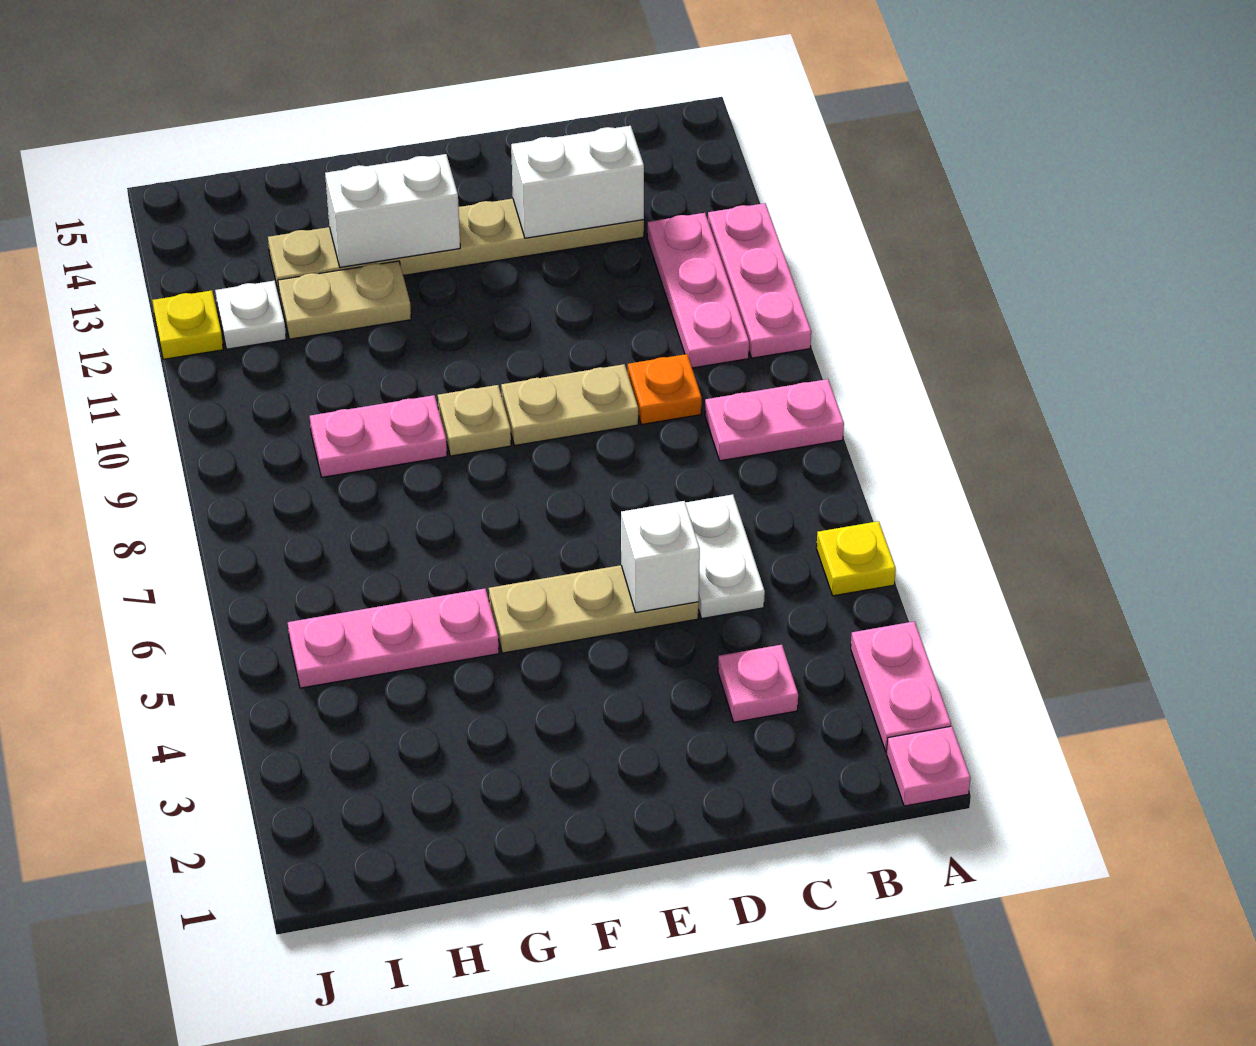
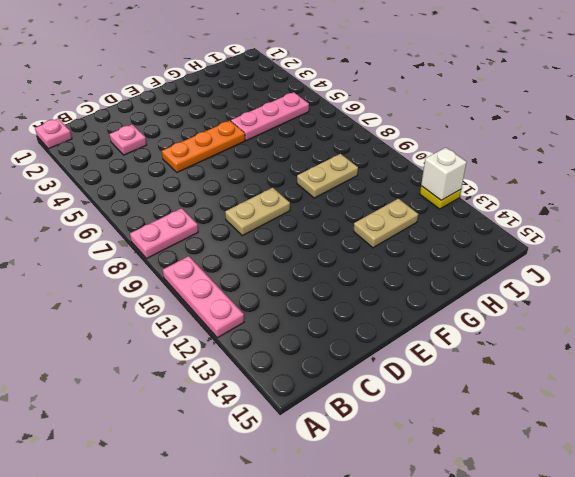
orange 1x3 plate [162,121,245,172] -> tan 1x3 plate [489,565,699,653]
tan 1x2 plate [297,154,358,198] -> pink 1x2 plate [310,395,447,477]
white 1x1 brick [421,148,467,200] -> white 1x1 brick moved to [621,501,700,613]
none -> pink 1x2 plate [851,621,951,752]
none -> yellow 1x1 plate [816,521,896,596]
none -> pink 1x3 plate [647,213,749,368]

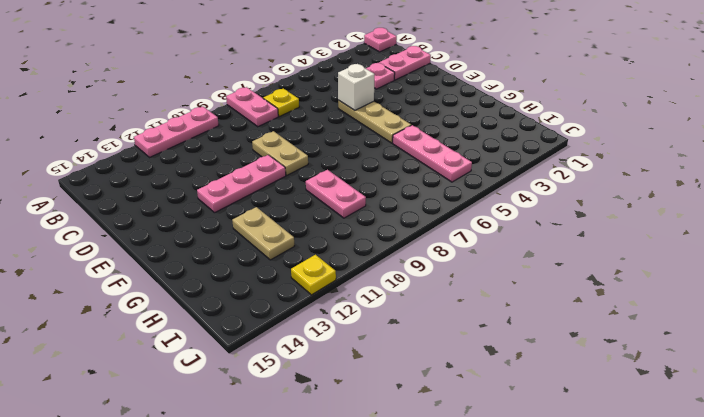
yellow 1x1 plate [263,89,299,117] -> yellow 1x1 plate moved to [816,521,896,596]
pink 1x2 plate [379,46,431,80] -> pink 1x2 plate moved to [851,621,951,752]
pink 1x3 plate [197,155,286,213] -> pink 1x3 plate moved to [647,213,749,368]
none -> white 1x2 plate [685,495,765,619]
none -> orange 1x1 plate [628,354,702,425]
none -> tan 1x6 plate [268,199,644,293]

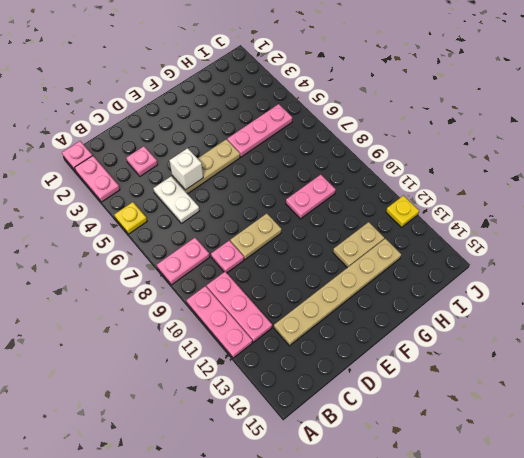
pink 1x1 plate [211,241,244,273] -> orange 1x1 plate [628,354,702,425]
none -> tan 1x1 plate [438,385,511,456]
none -> white 1x1 plate [215,281,286,349]
none -> white 1x2 brick [511,126,644,238]

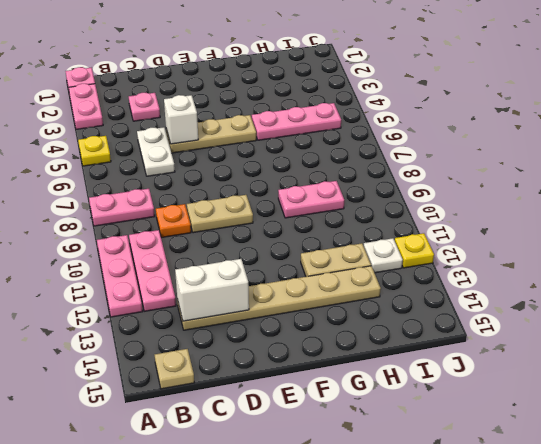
tan 1x1 plate [155,349,194,389] -> tan 1x1 plate moved to [438,385,511,456]
none -> white 1x2 brick [325,154,460,267]

